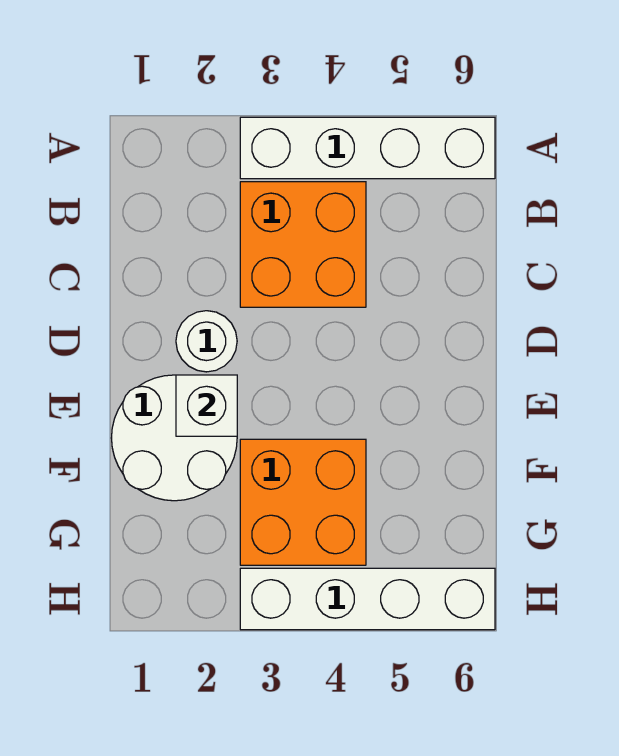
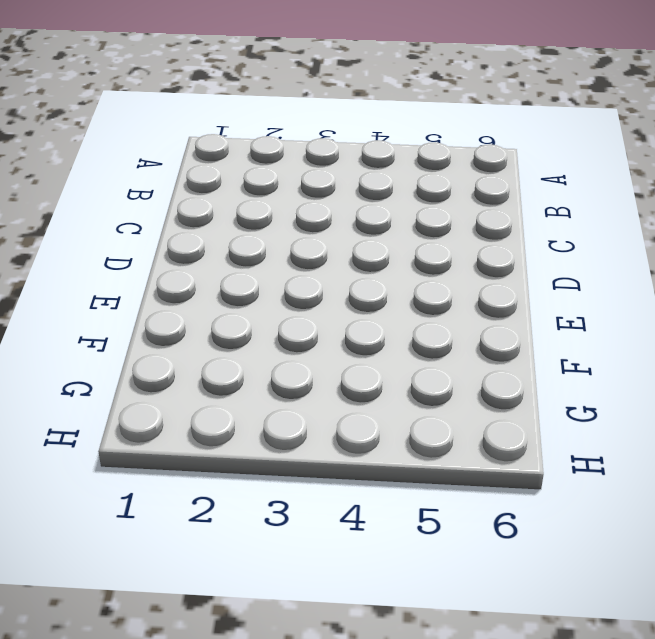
none -> white 1x4 brick [240,117,495,179]
none -> orange 2x2 brick [240,182,366,307]

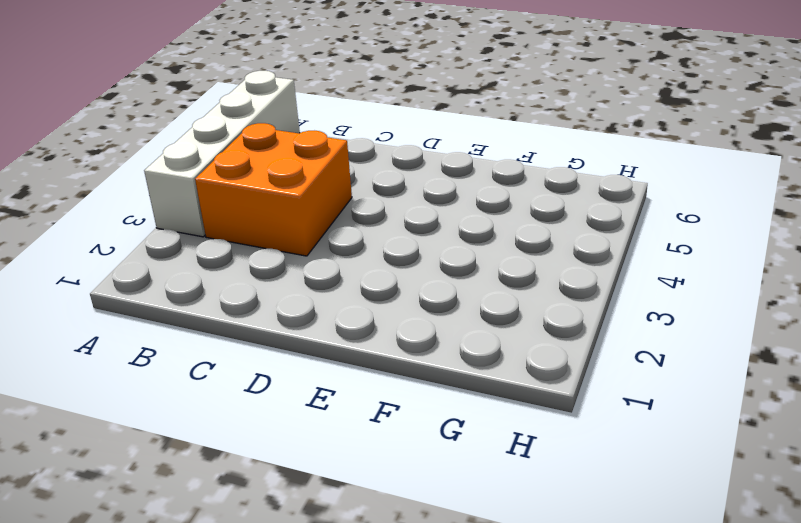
none -> white 1x1 round brick [176,311,237,372]
none -> white 2x2 round brick [112,375,237,501]

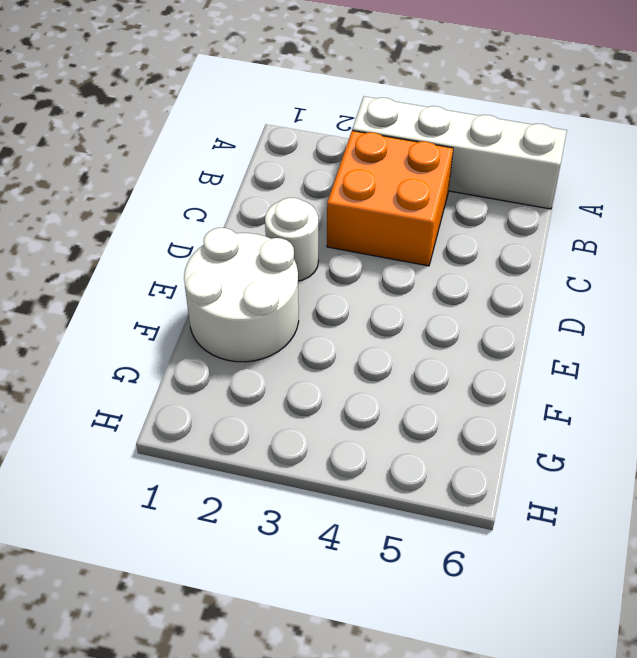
none -> orange 2x2 brick [240,439,366,565]
none -> white 1x4 brick [240,568,495,630]

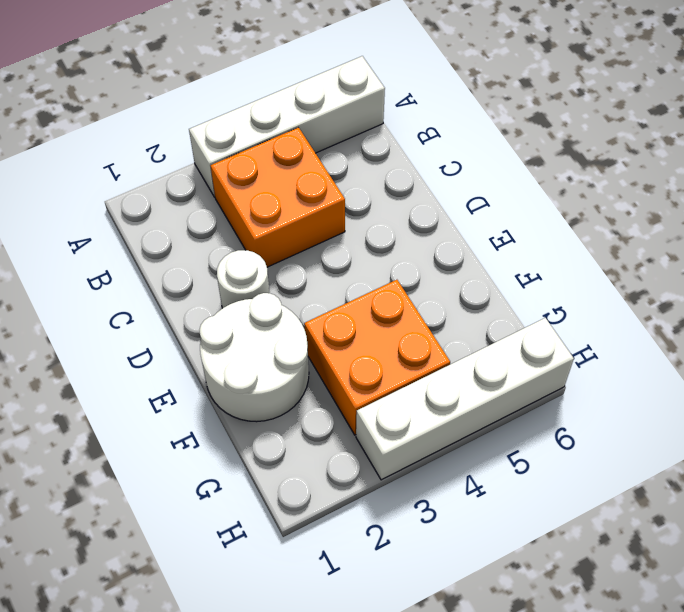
none -> white 1x1 brick [176,375,237,436]

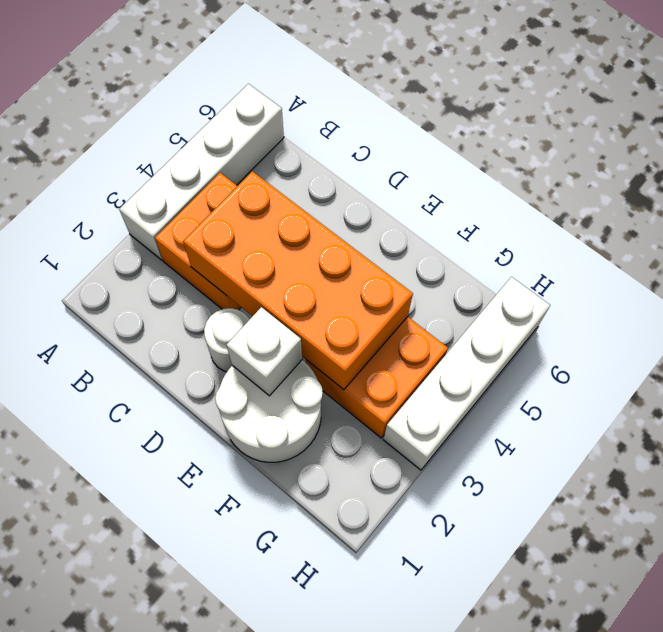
orange 2x4 brick [183,171,413,390] -> none

